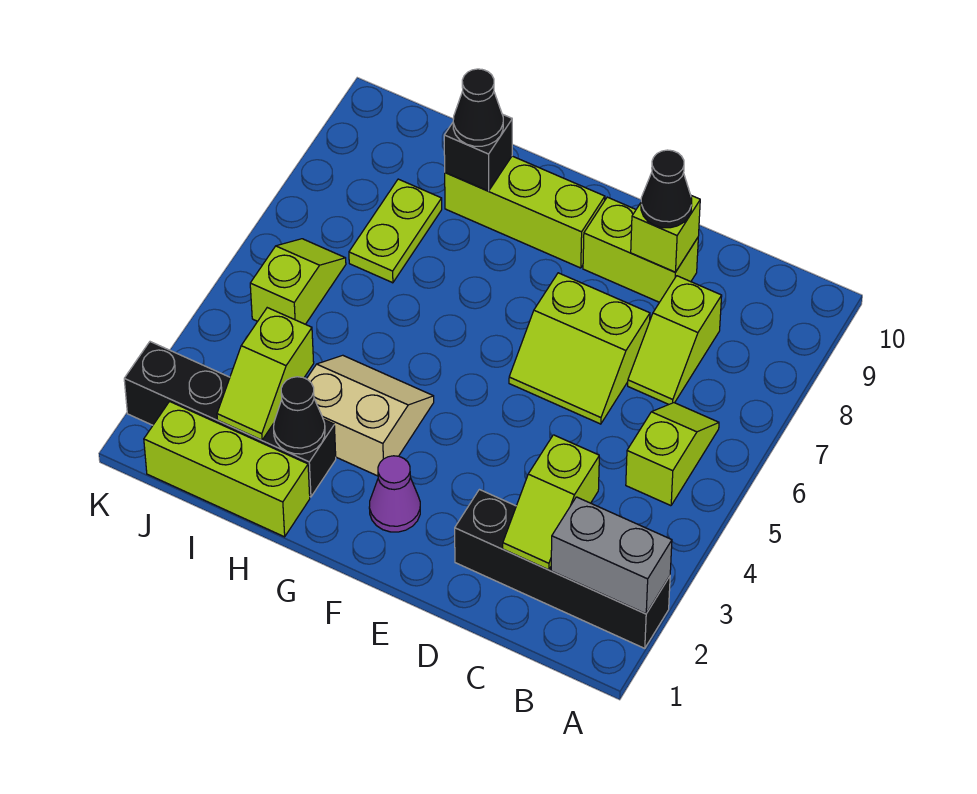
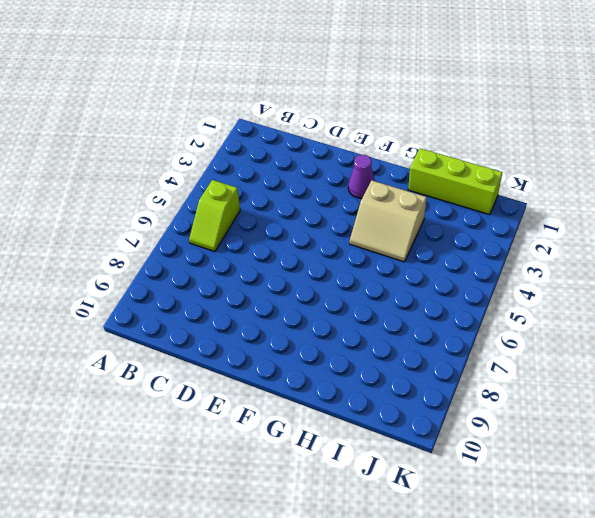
none -> black 1x4 brick [455,490,670,648]
none -> lime 1x2 slope [628,276,722,405]
none -> lime 2x2 slope [509,273,650,424]

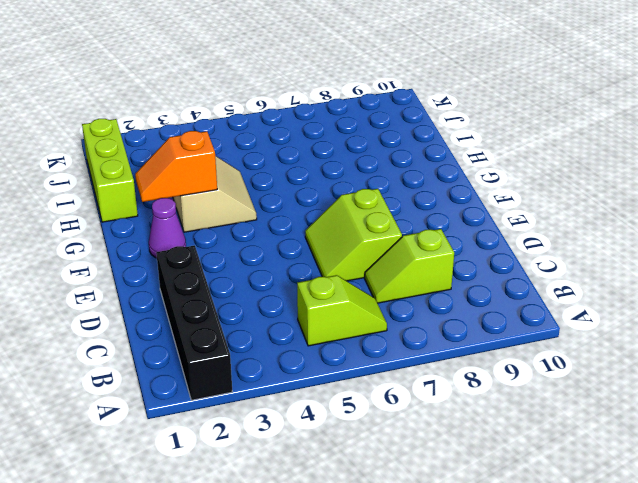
orange 1x2 slope [135,131,217,202] -> none
none -> lime 1x2 brick [583,197,698,302]
none -> lime 1x3 brick [445,156,605,268]
none -> black 1x4 brick [124,342,336,497]

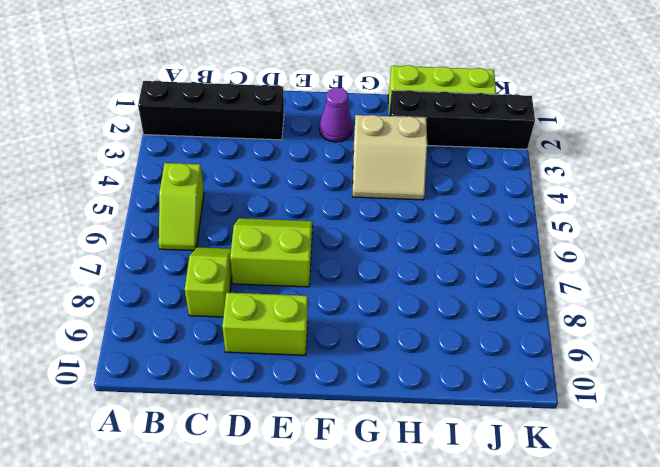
none -> lime 1x3 brick [445,156,605,268]
none -> lime 1x2 plate [349,179,442,283]
none -> lime 1x2 slope [250,239,346,324]

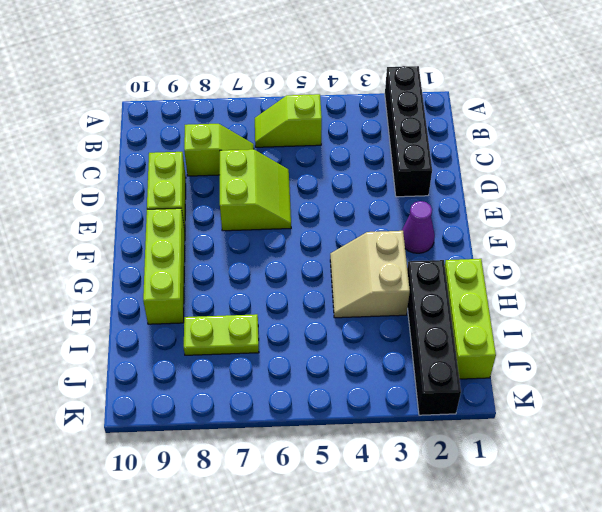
none -> lime 1x2 slope [250,239,346,324]
none -> grey 1x2 brick [551,497,672,614]
none -> lime 1x2 slope [503,435,599,570]

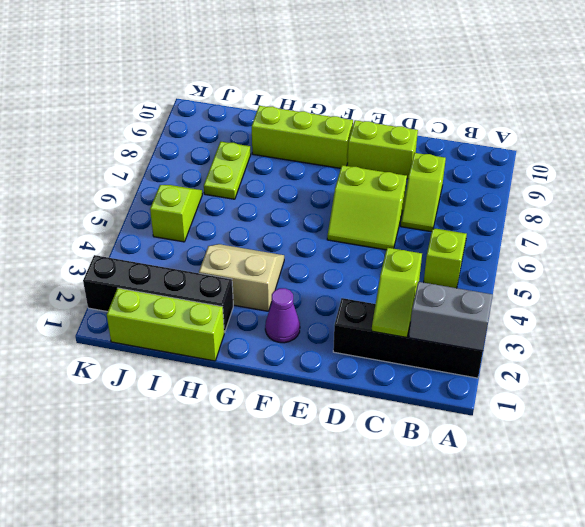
none -> lime 1x1 brick [631,196,700,272]
none -> black 1x1 cone [274,377,325,454]
none -> black 1x1 brick [444,114,512,191]

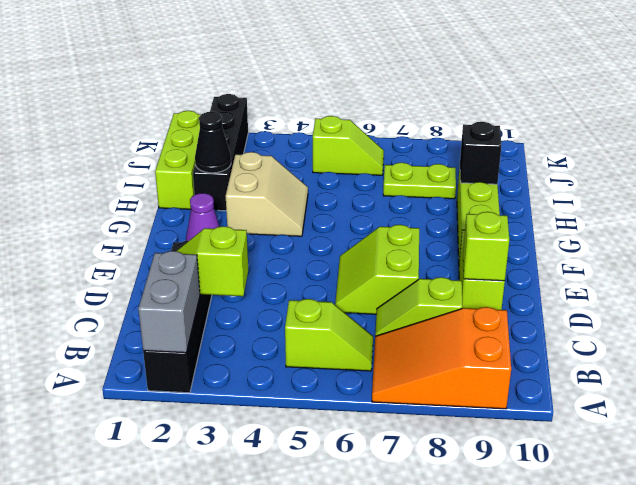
orange 2x3 slope [372,307,511,409] -> none
none -> lime 1x2 slope [217,308,314,440]
none -> black 1x1 cone [641,150,692,228]
none -> black 1x1 cone [453,69,503,146]

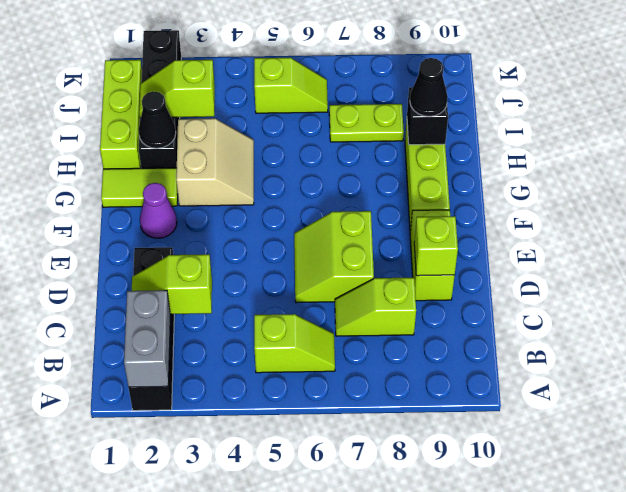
lime 1x2 tile [101,168,178,207] -> none
none -> black 1x1 cone [641,150,692,228]

